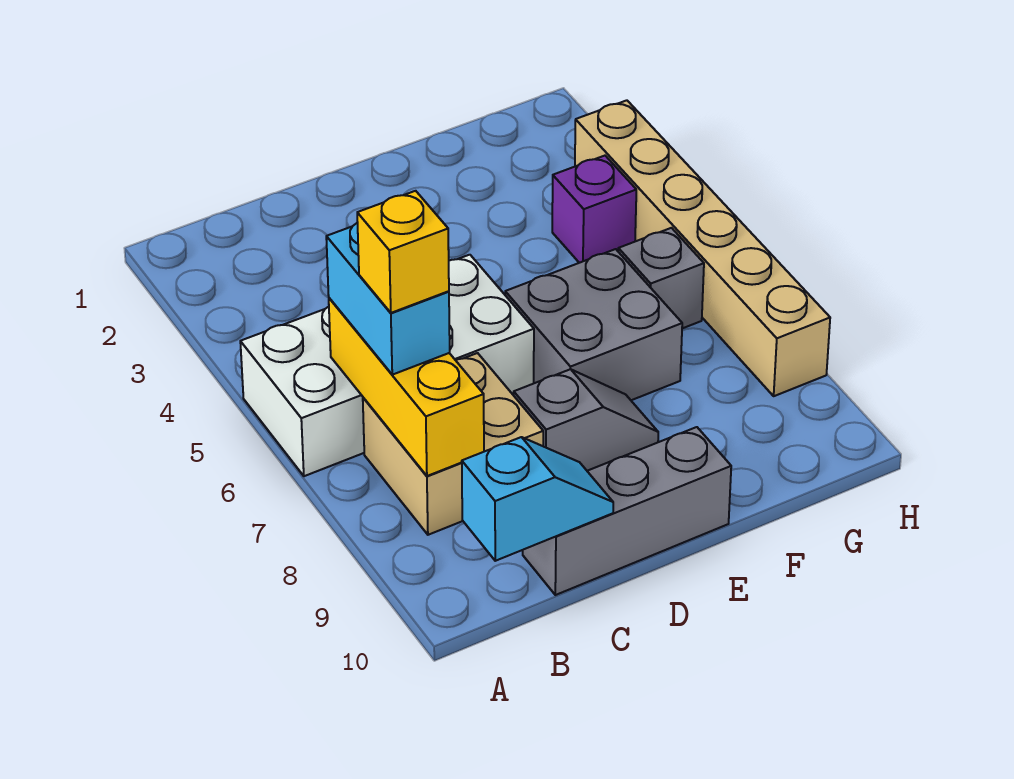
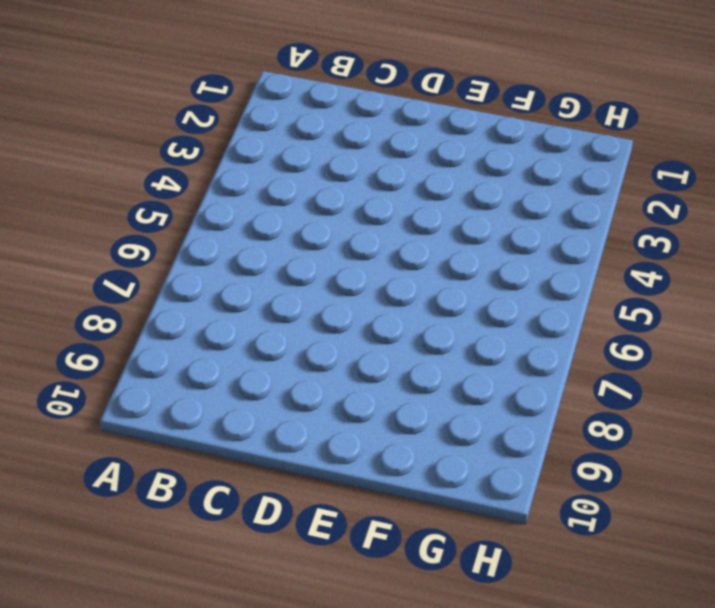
none -> white 2x4 brick [240,255,534,476]
none -> tan 2x2 brick [363,353,543,535]
none -> grey 1x3 brick [523,427,731,595]

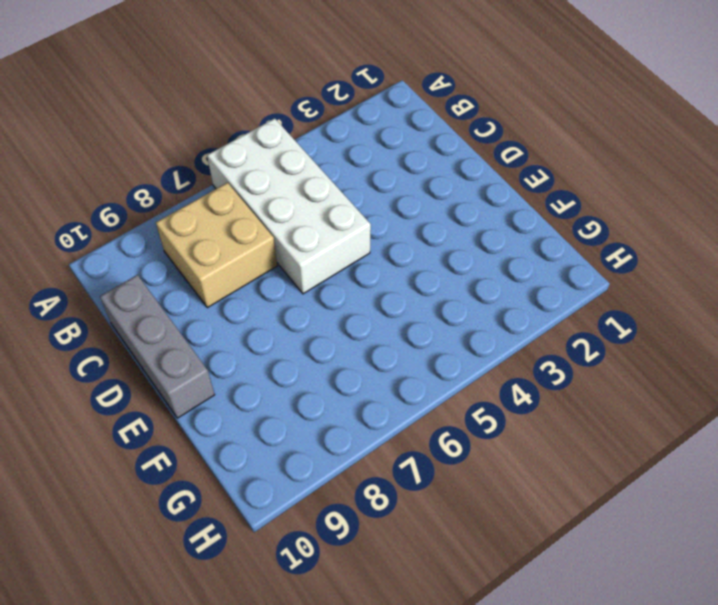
none -> grey 1x2 slope [514,369,658,471]
none -> grey 2x2 brick [505,249,682,400]
none -> purple 1x1 brick [552,156,636,263]

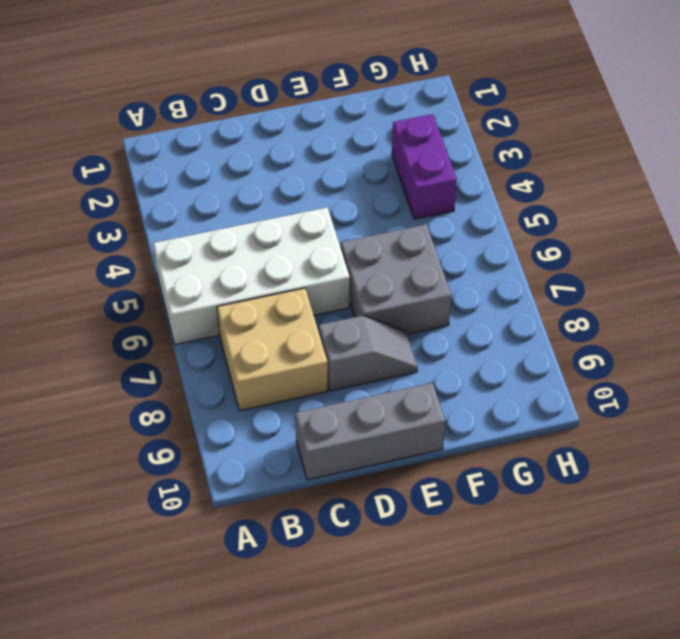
purple 1x2 brick [392,114,457,219] -> purple 1x1 brick [552,156,636,263]
none -> grey 1x1 brick [618,228,704,328]
none -> tan 1x6 brick [575,100,830,396]
none -> yellow 1x3 brick [329,298,484,476]

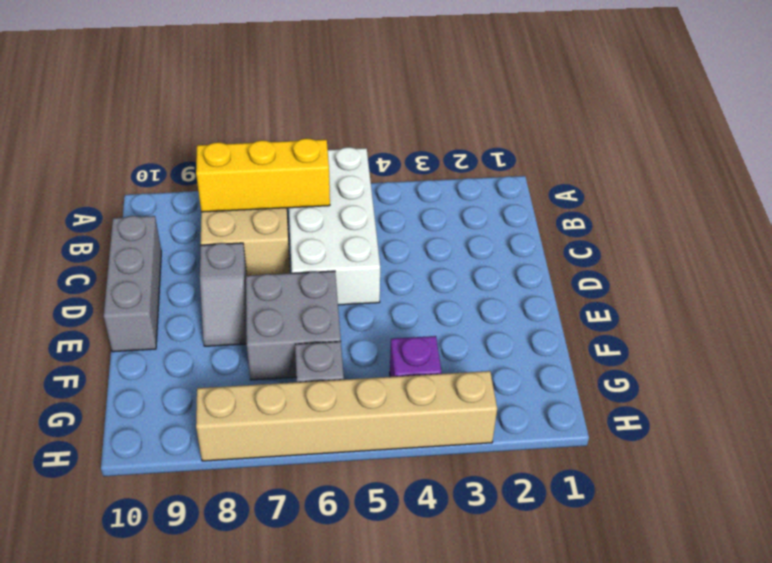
none -> cyan 1x2 slope [462,437,613,561]
none -> cyan 1x2 brick [326,223,450,375]
none -> yellow 1x1 brick [357,191,449,313]

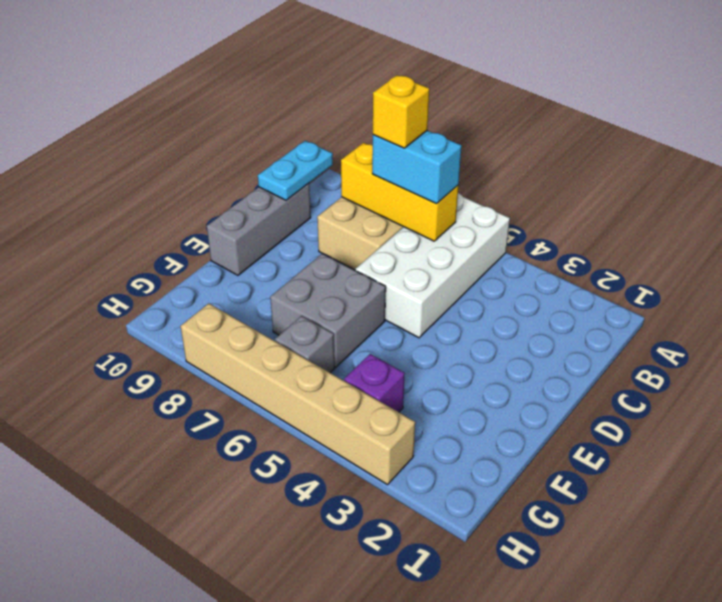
cyan 1x2 plate [258,141,333,200] -> cyan 1x2 slope [462,437,613,561]
none -> grey 1x2 slope [514,369,658,471]

